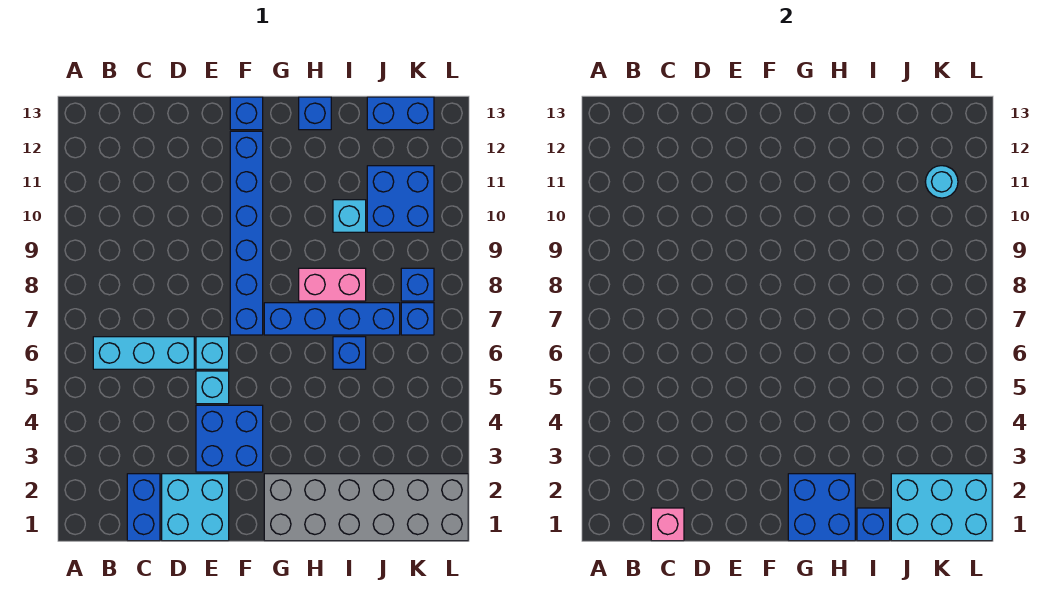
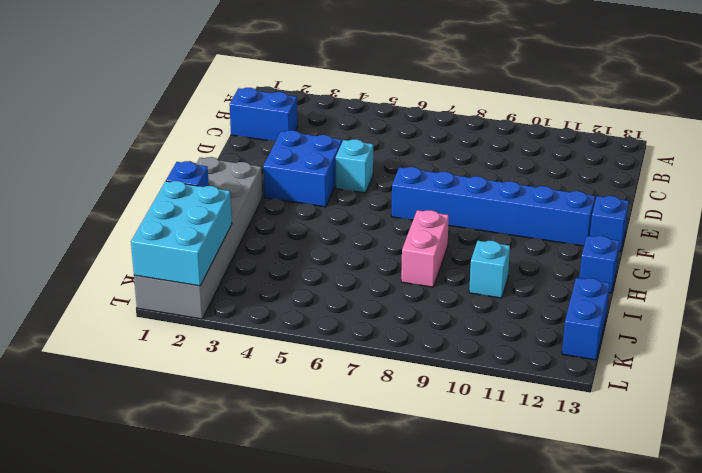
none -> cyan 1x3 brick [93,337,194,369]
none -> cyan 2x2 brick [162,474,229,541]
none -> cyan 1x1 brick [196,337,229,369]

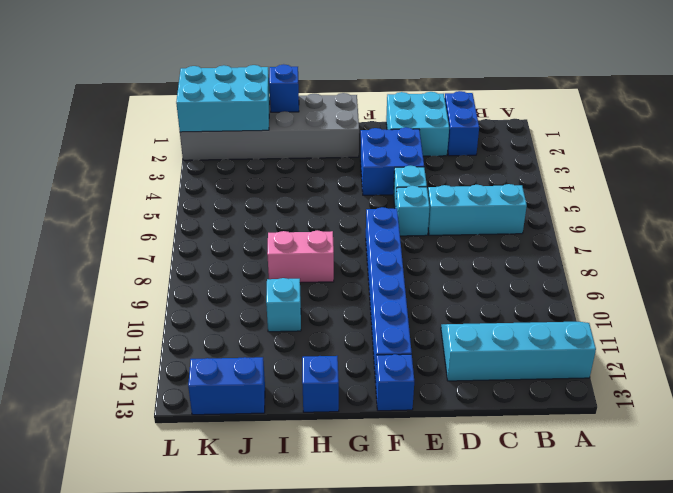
cyan 2x4 slope [441,322,596,381] -> none
none -> blue 1x4 brick [264,303,400,335]
none -> blue 1x1 brick [333,337,366,369]
none -> blue 2x2 brick [367,166,434,232]

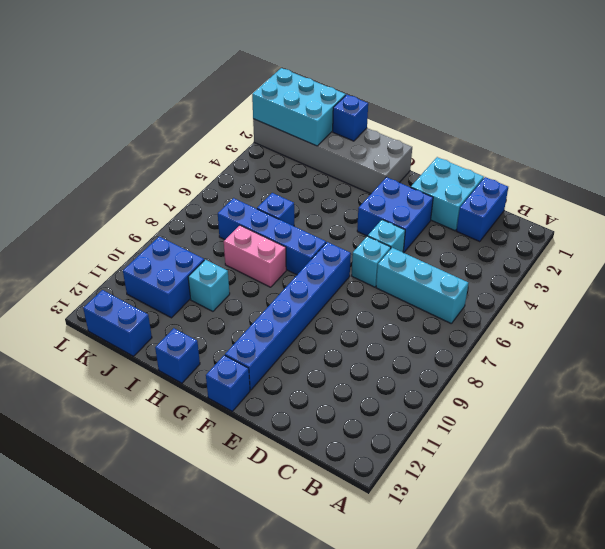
none -> blue 1x1 brick [401,303,434,335]
none -> blue 1x1 brick [401,268,434,301]
none -> pink 1x1 brick [651,508,684,541]

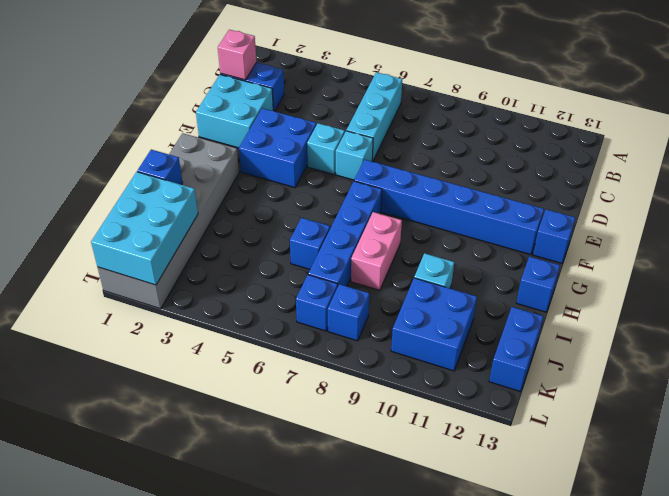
none -> blue 2x2 brick [788,474,855,541]
none -> cyan 1x1 round brick [925,166,958,198]

